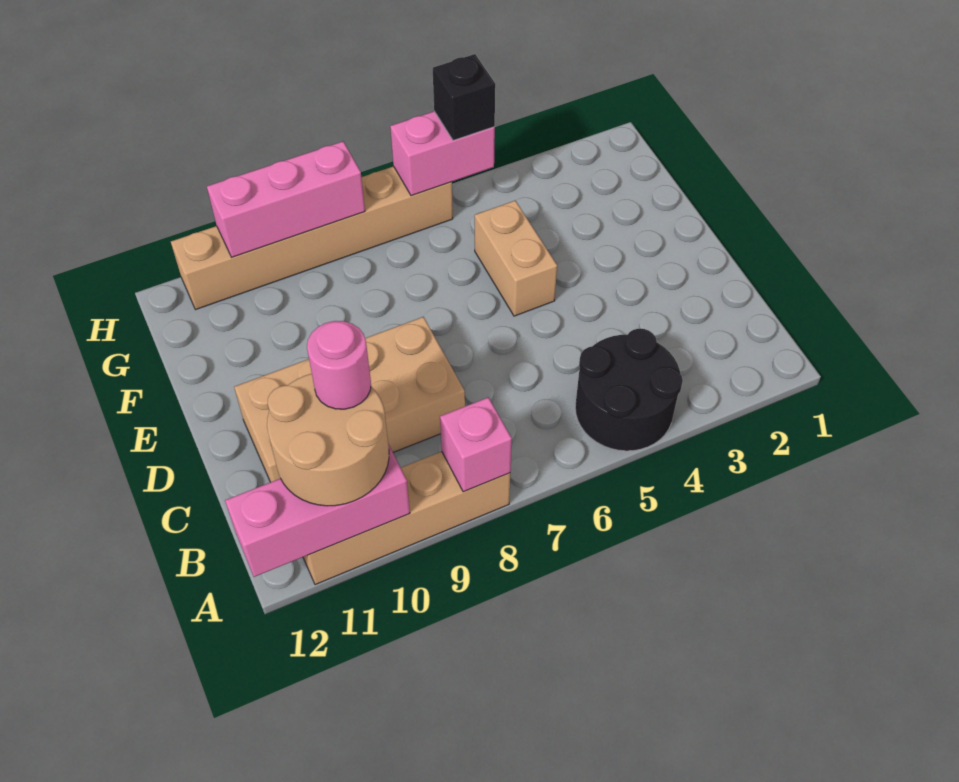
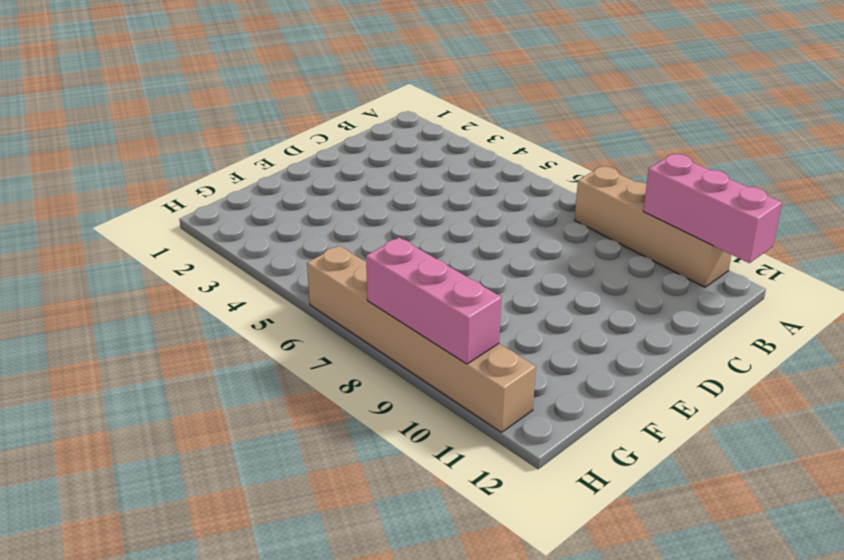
none -> black 2x2 round brick [575,329,683,451]
none -> tan 2x4 brick [234,317,465,482]
none -> tan 1x2 brick [475,201,557,316]

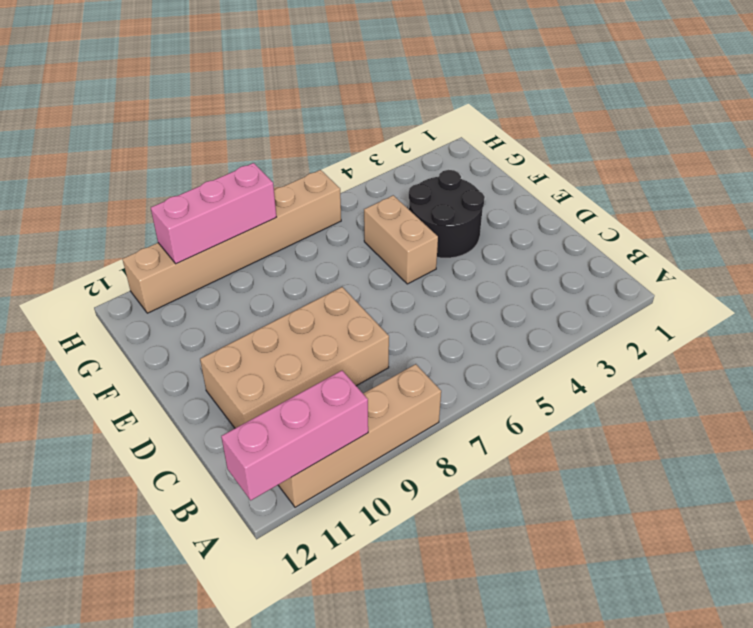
black 2x2 round brick [409,170,485,258] -> black 2x2 round brick moved to [575,329,683,451]
none -> pink 1x1 brick [440,397,512,492]
none -> pink 1x2 brick [390,111,495,196]
none -> tan 2x2 round brick [267,374,389,506]

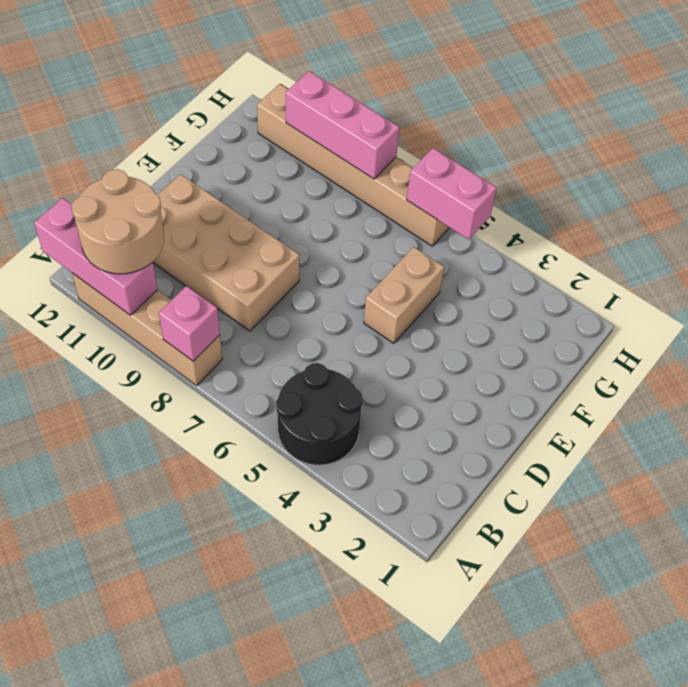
none -> black 1x1 brick [433,54,495,140]
none -> pink 1x1 round brick [307,321,371,409]

